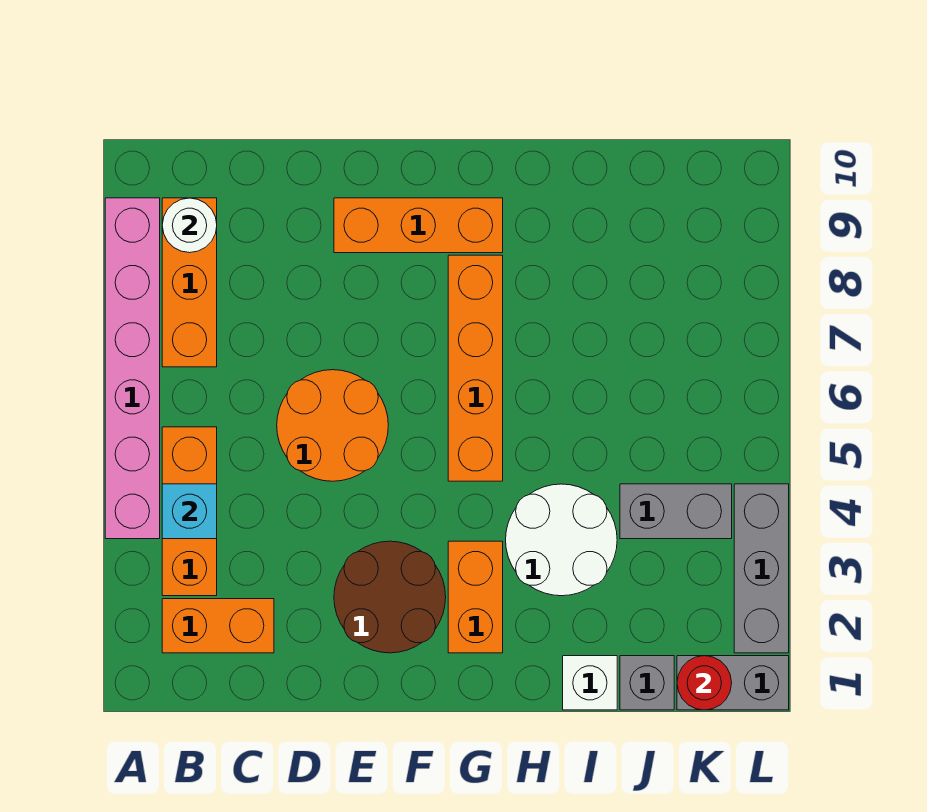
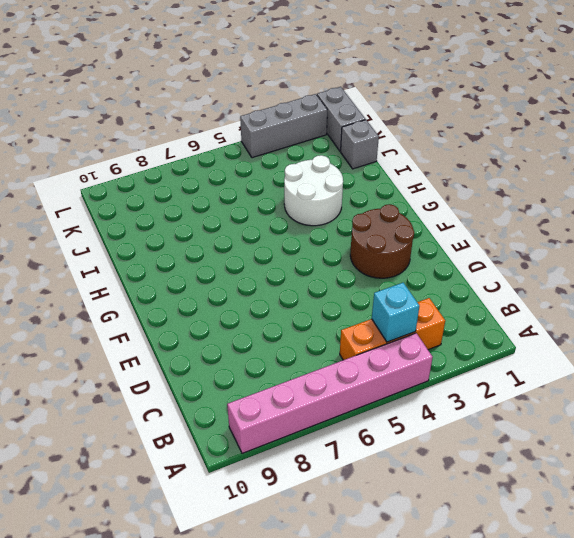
none -> orange 1x2 brick [162,599,274,653]
none -> orange 1x3 brick [162,198,217,367]
none -> orange 2x2 round brick [277,370,388,481]

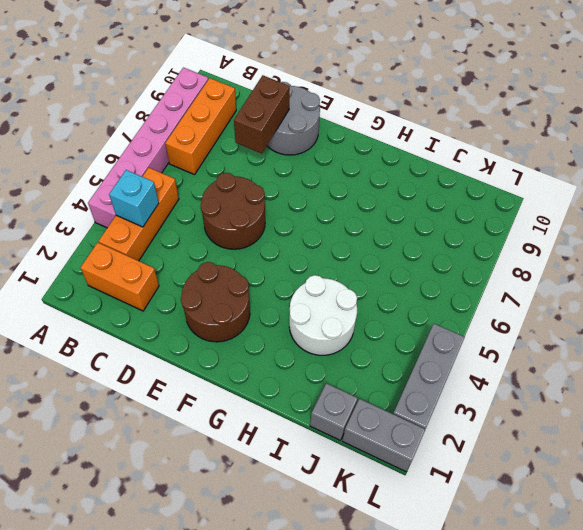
brown 2x2 round brick [201,173,265,249] -> orange 2x2 round brick [277,370,388,481]
brown 1x2 brick [234,75,290,153] -> none
grey 2x2 round brick [267,82,320,155] -> orange 1x3 brick [334,198,503,253]
none -> orange 1x2 brick [448,541,503,653]
none -> orange 1x4 brick [448,255,503,481]
none -> white 1x1 brick [563,656,617,710]

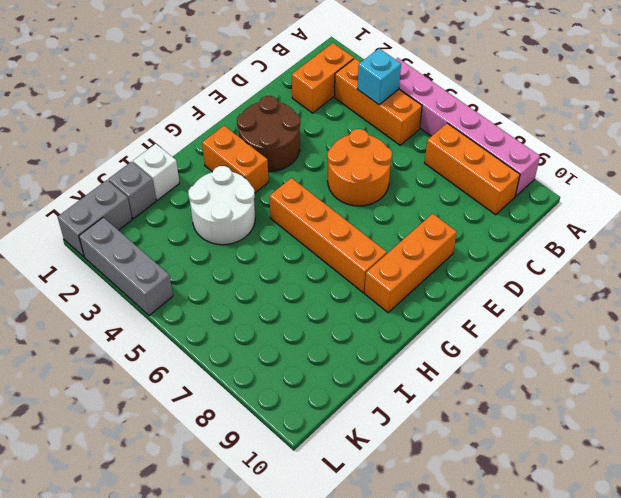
none -> grey 1x2 brick [620,484,732,539]
none -> white 1x1 round brick [162,198,217,253]
none -> red 1x1 round brick [677,656,732,710]

